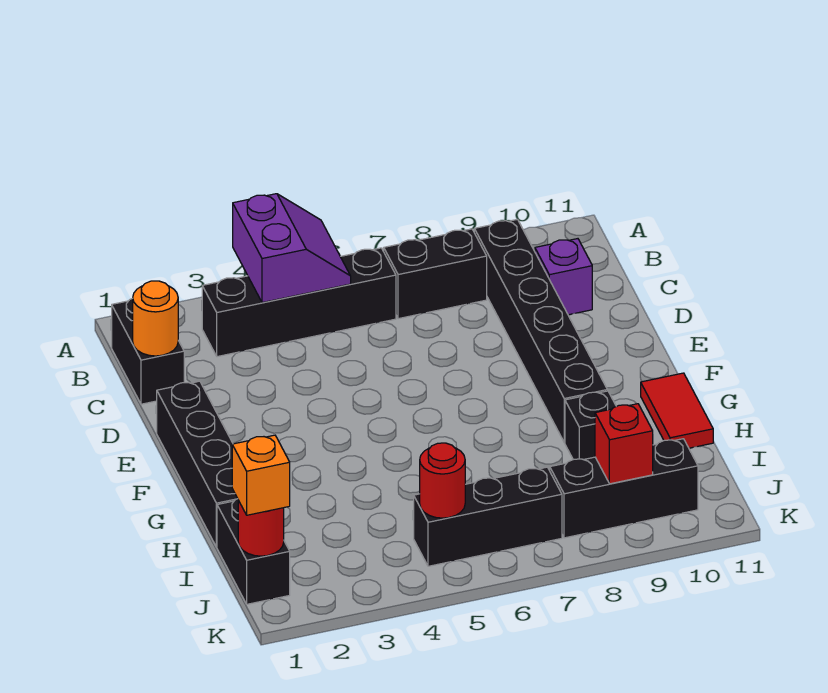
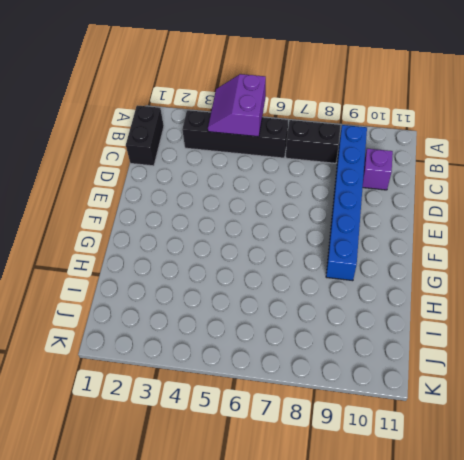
purple 2x2 slope [208,74,266,137] -> purple 2x2 slope turned to [233,194,351,303]
blue 1x6 brick [326,125,367,281] -> black 1x6 brick [474,219,607,443]
none -> black 1x4 brick [157,381,238,547]
none -> red 1x2 tile [641,373,713,448]
none -> black 1x1 brick [565,391,616,460]

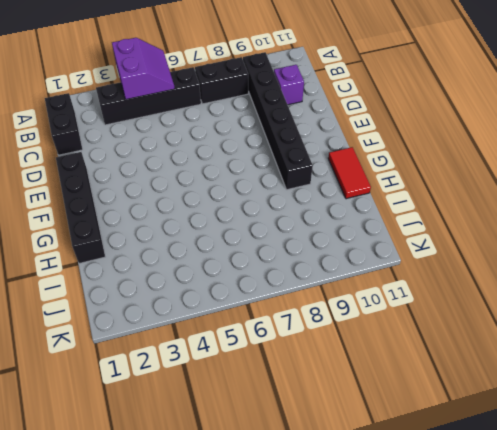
none -> black 1x1 brick [565,391,616,460]
none -> black 1x2 brick [217,499,290,604]
none -> black 1x3 brick [413,467,562,566]

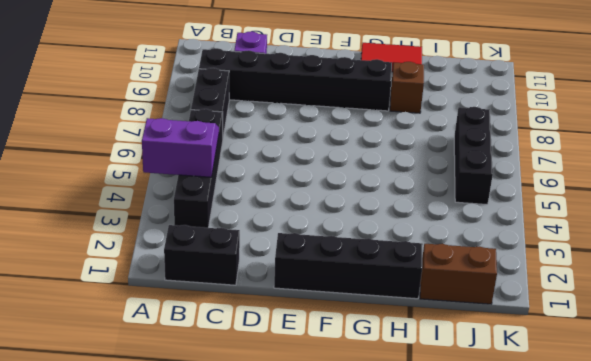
brown 1x1 brick [390,62,424,113] -> black 1x1 brick [565,391,616,460]
brown 1x2 brick [420,244,497,304] -> black 1x2 brick [217,499,290,604]
none -> black 1x3 brick [550,439,698,538]
none -> orange 1x1 round brick [133,281,178,356]
none -> red 1x1 round brick [238,500,284,556]

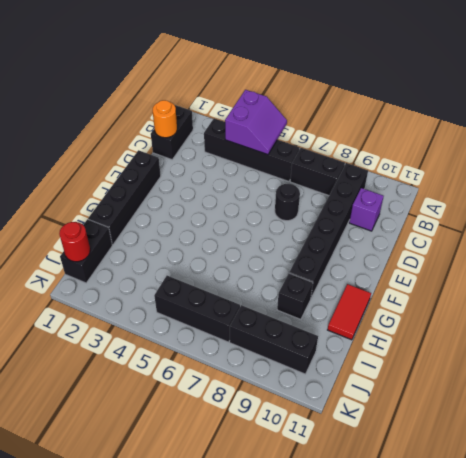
black 1x1 round brick [275,184,300,221] -> none
none -> red 1x1 round brick [420,443,465,518]
none -> red 1x1 brick [595,404,653,484]
none -> orange 1x1 brick [232,435,290,515]

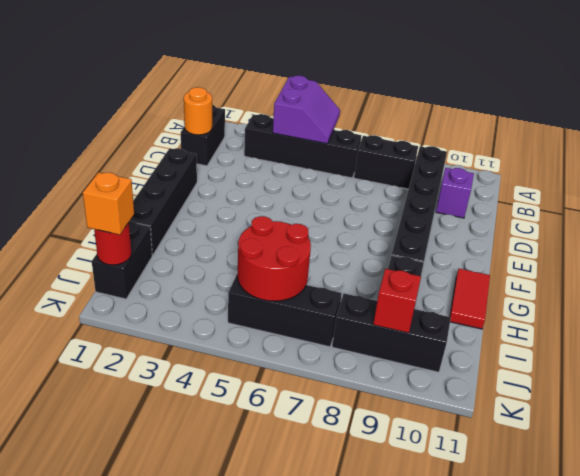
red 2x2 round brick [238,216,311,301] -> red 1x1 round brick [420,443,465,518]

